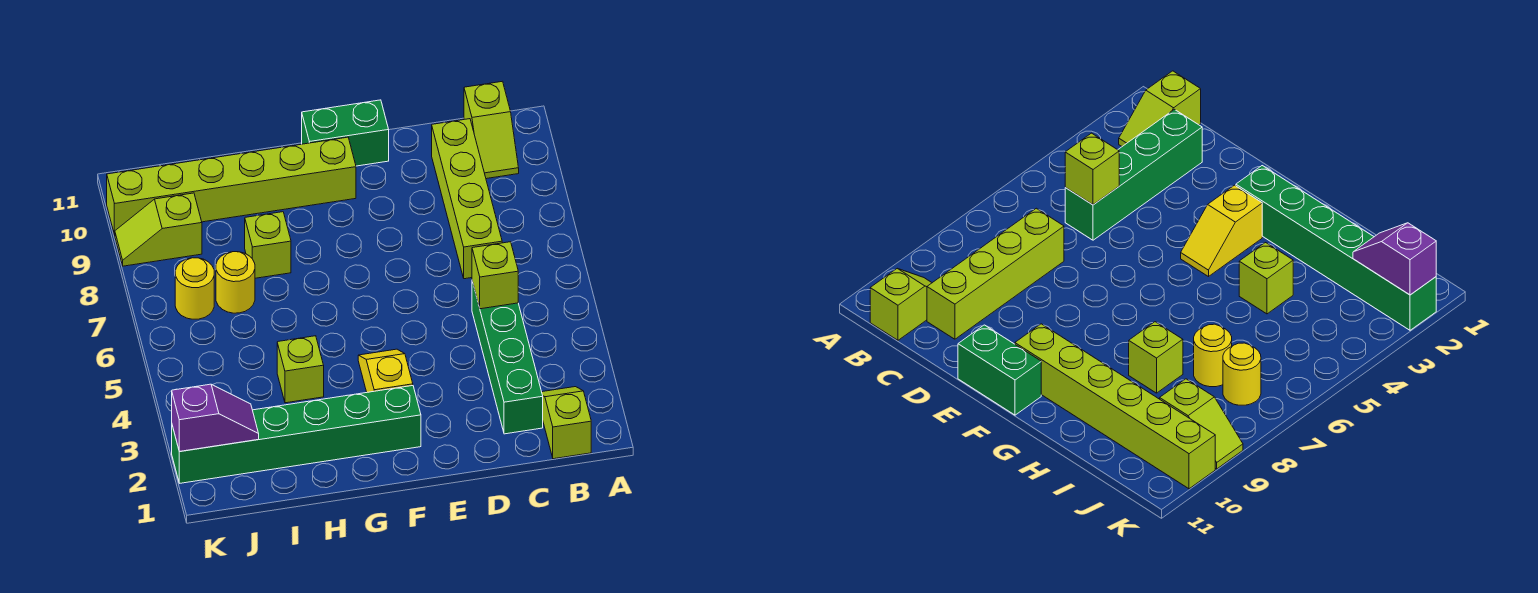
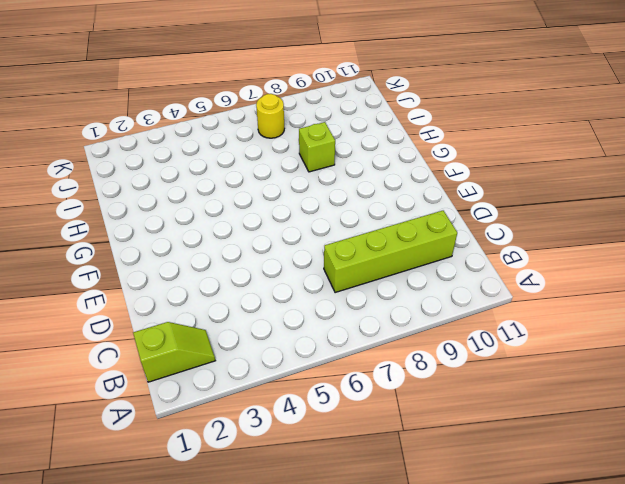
none -> lime 1x2 slope [464,81,519,179]
none -> green 1x4 brick [472,281,543,434]
none -> green 1x2 brick [302,100,389,166]

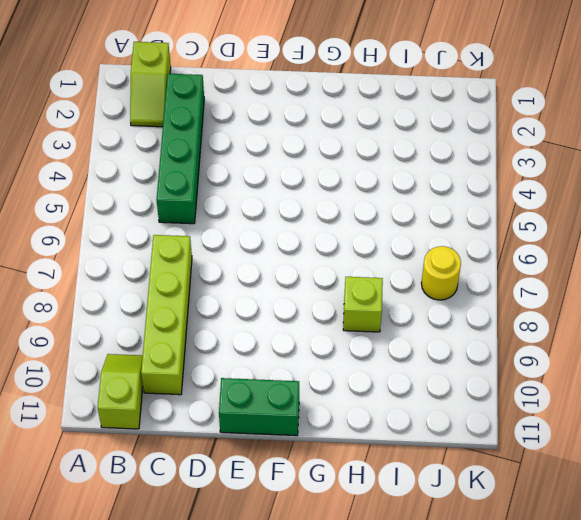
none -> green 1x6 brick [172,386,421,483]
none -> yellow 1x2 slope [358,349,413,392]
none -> lime 1x6 brick [107,137,356,235]

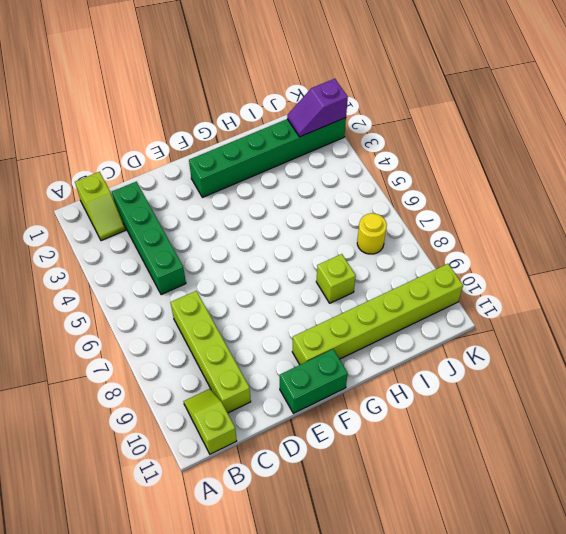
none -> yellow 1x2 slope [358,349,413,392]
none -> lime 1x1 brick [277,336,324,403]
none -> yellow 1x1 round brick [216,252,255,313]

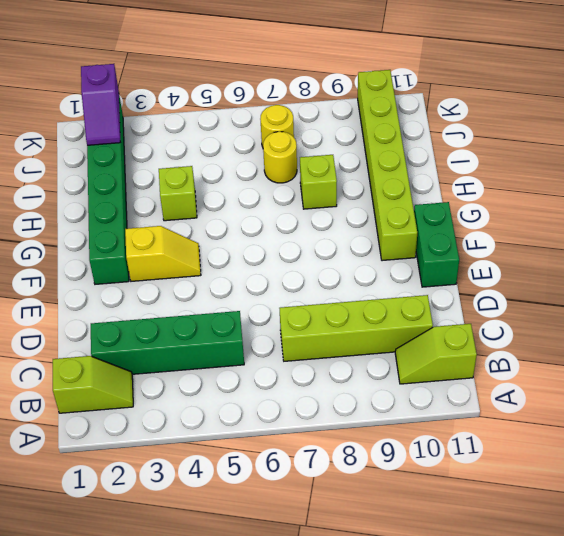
none -> lime 1x2 slope [115,193,202,266]
none -> lime 1x1 brick [472,242,518,309]

